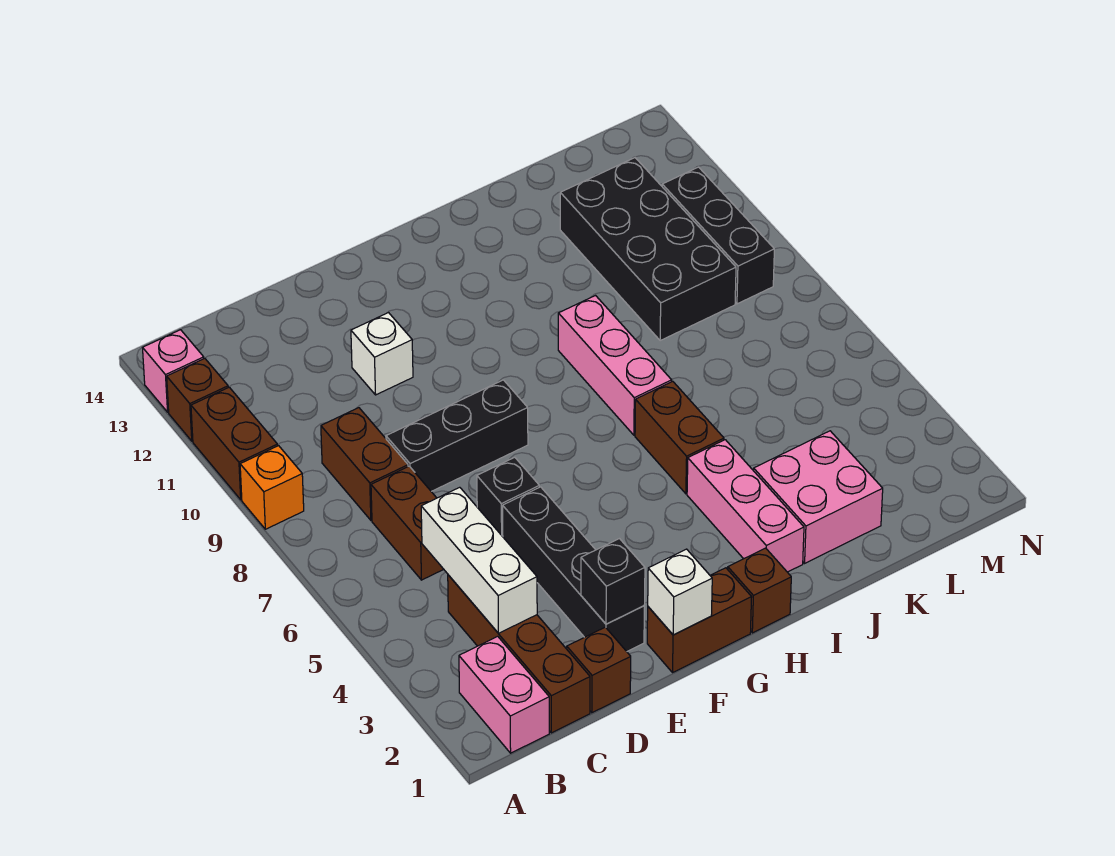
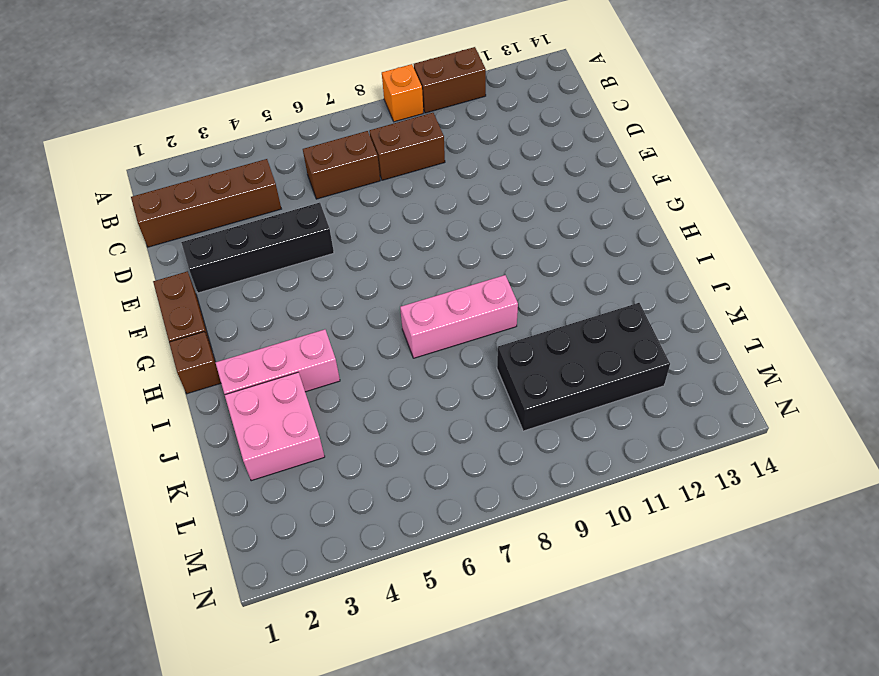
none -> brown 1x1 brick [167,358,228,441]
none -> pink 1x1 brick [143,330,204,412]
none -> pink 1x2 brick [459,636,549,753]

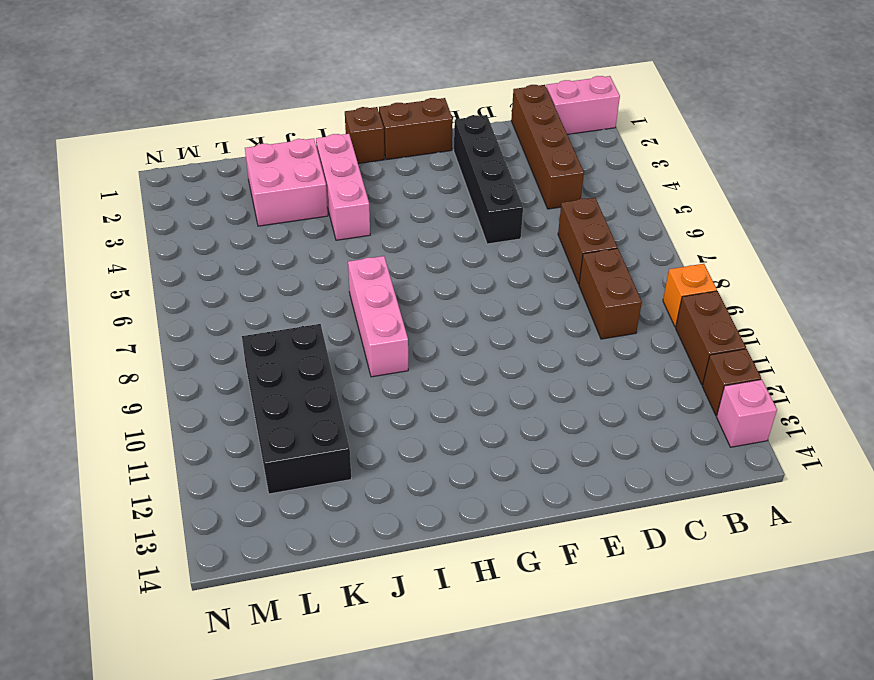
pink 1x2 brick [546,76,620,134] -> pink 1x2 brick turned to [459,636,549,753]
none -> brown 1x1 brick [567,627,631,713]
none -> black 1x3 brick [386,380,528,491]
none -> black 1x1 brick [477,457,539,537]

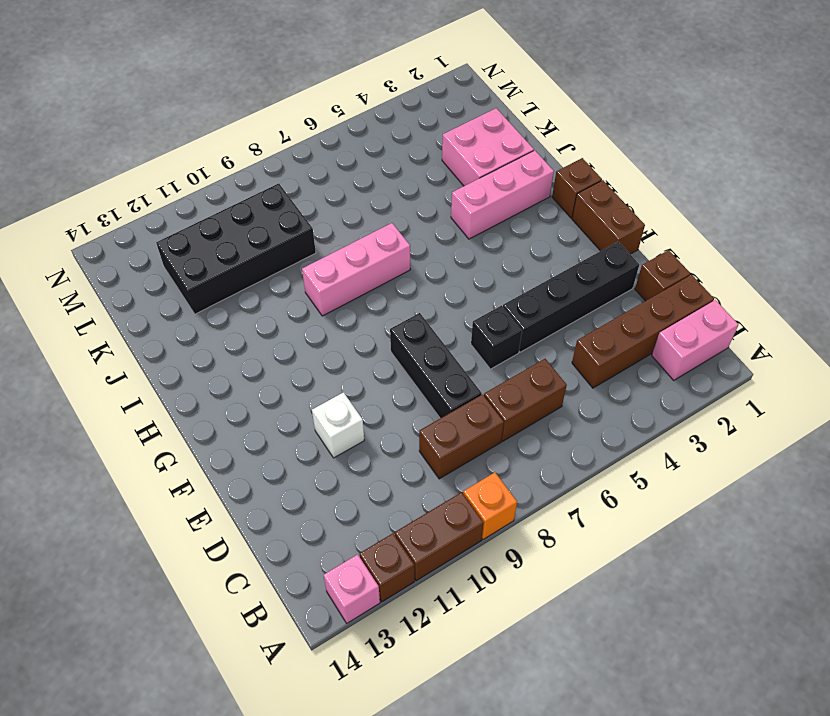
none -> brown 1x2 brick [635,381,724,494]
none -> black 1x3 brick [662,167,774,304]
none -> white 1x3 brick [421,487,537,633]

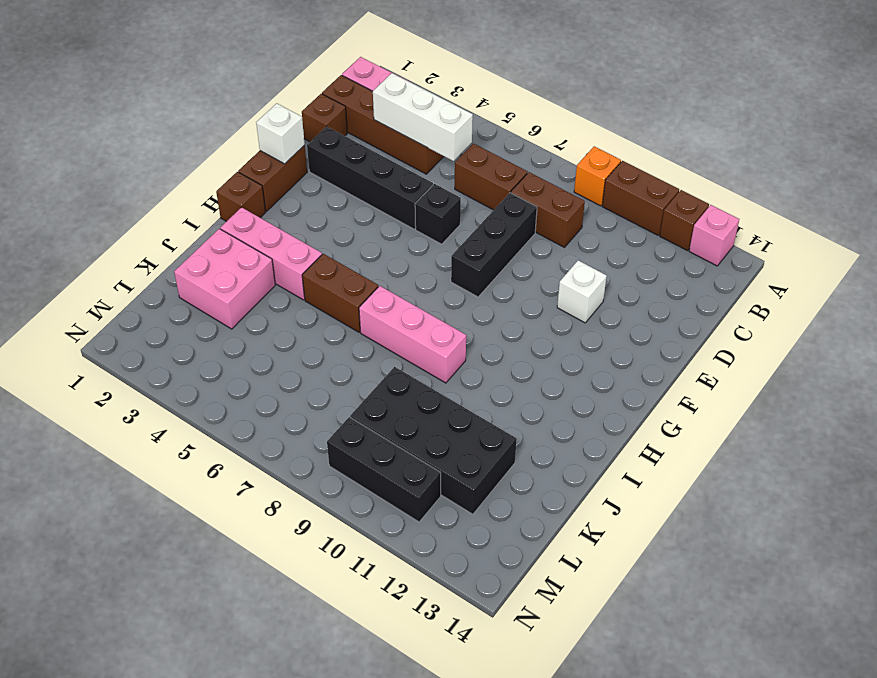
none -> black 1x1 brick [581,539,645,624]

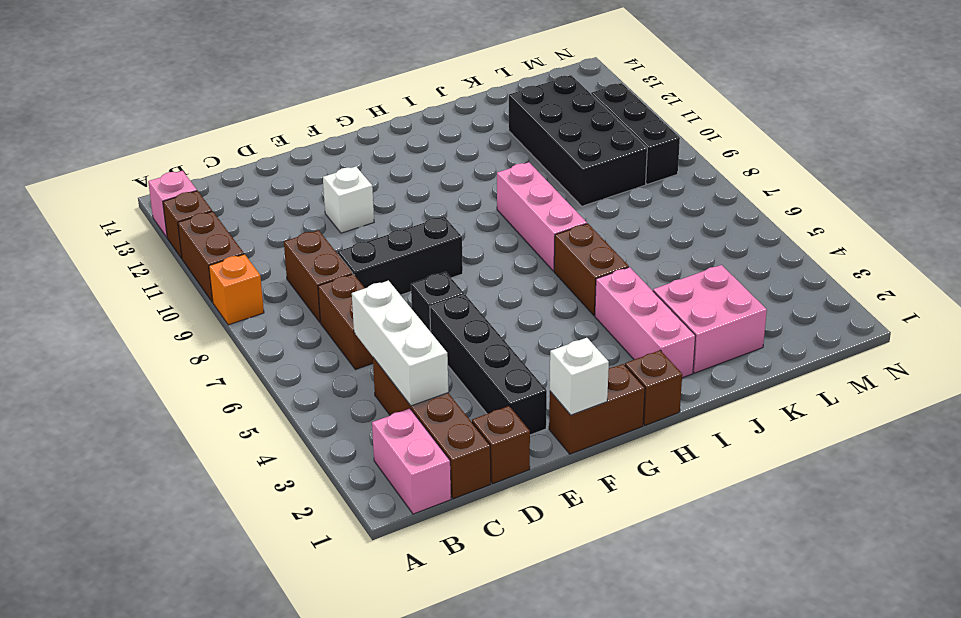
none -> black 1x1 brick [581,539,645,624]

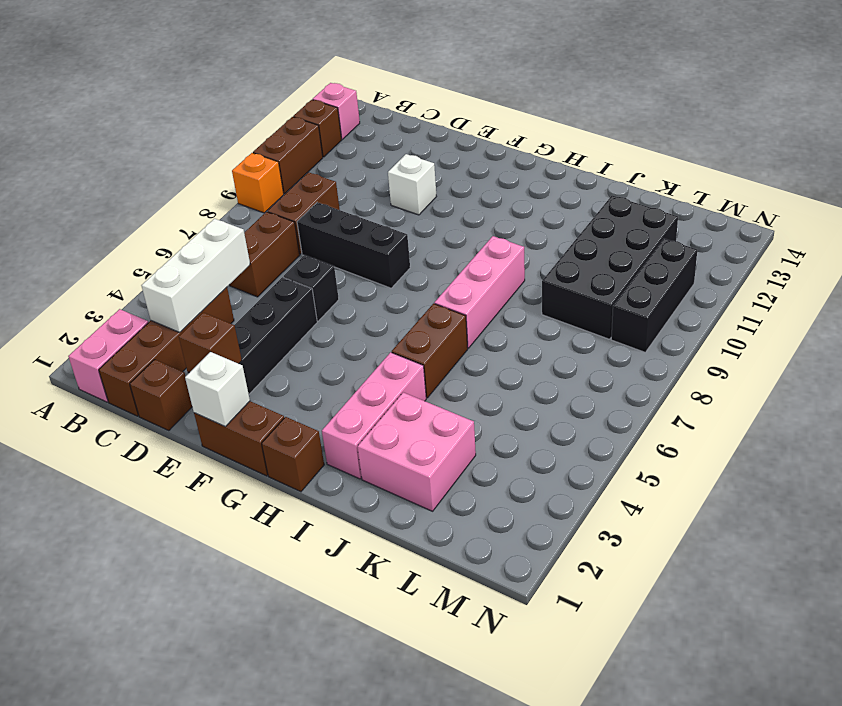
brown 1x1 brick [179,313,242,373] -> black 1x1 brick [581,539,645,624]

